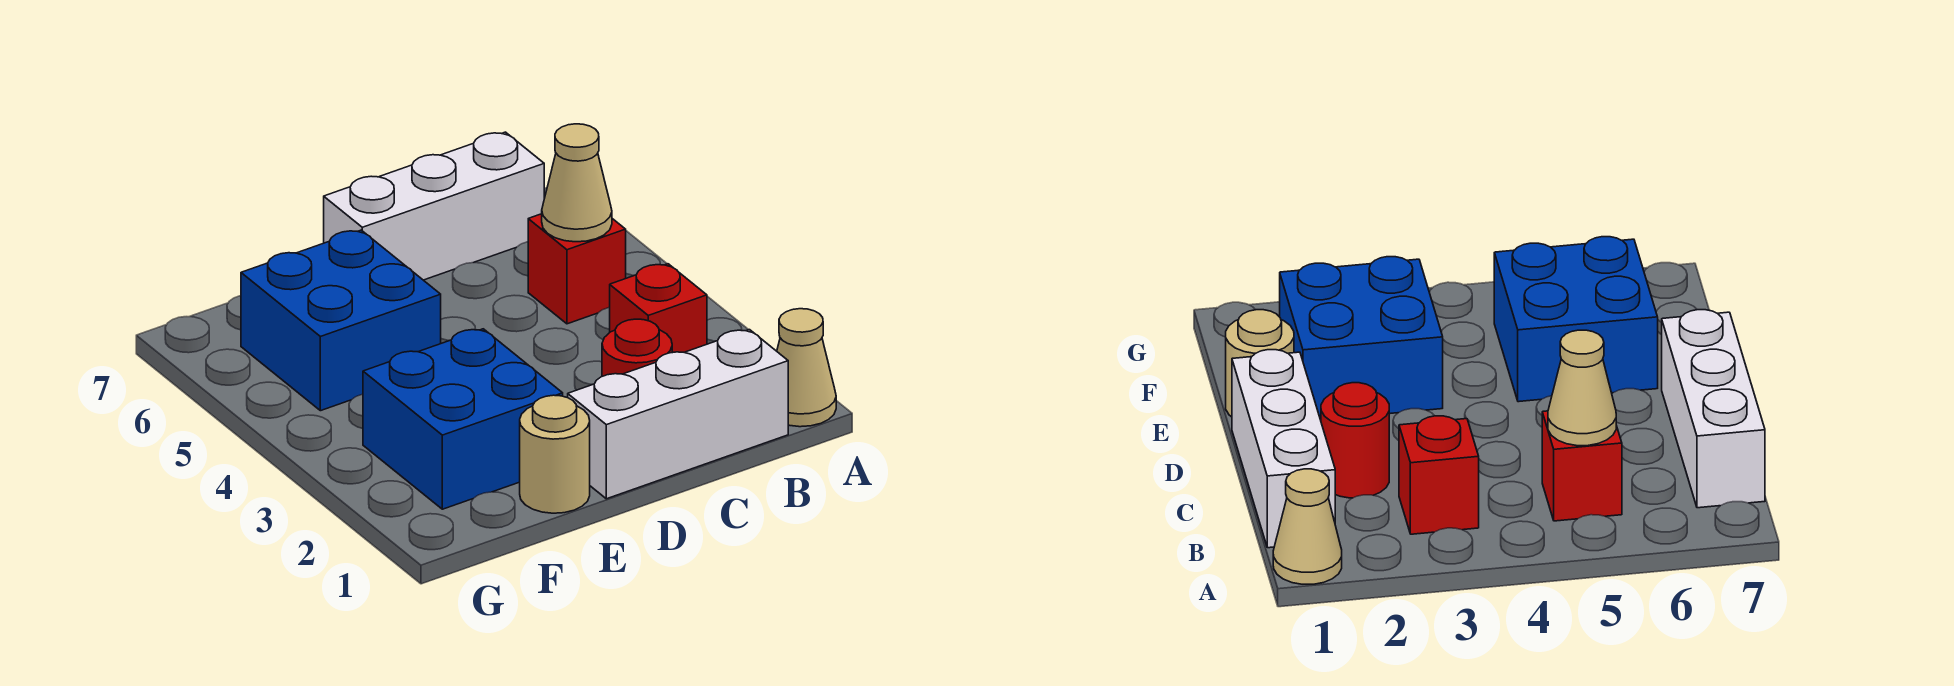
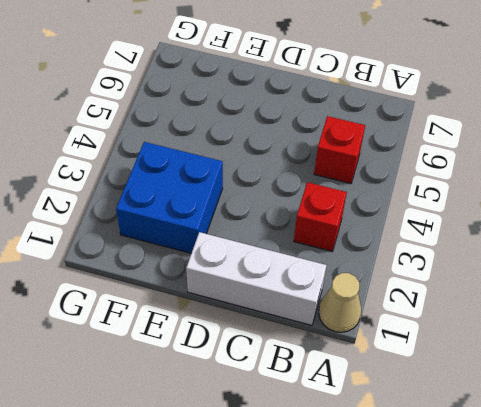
none -> white 1x3 brick [324,132,544,280]
none -> red 1x1 round brick [602,319,672,376]

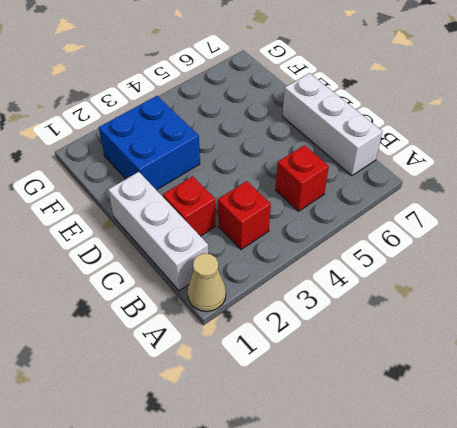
red 1x1 brick [163,176,216,236] -> red 1x1 round brick [602,319,672,376]
none -> tan 1x1 round brick [520,395,590,513]
none -> blue 2x2 brick [241,230,441,411]

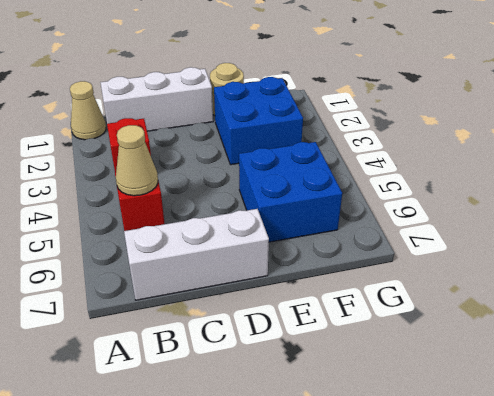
none -> red 1x1 round brick [602,319,672,376]

